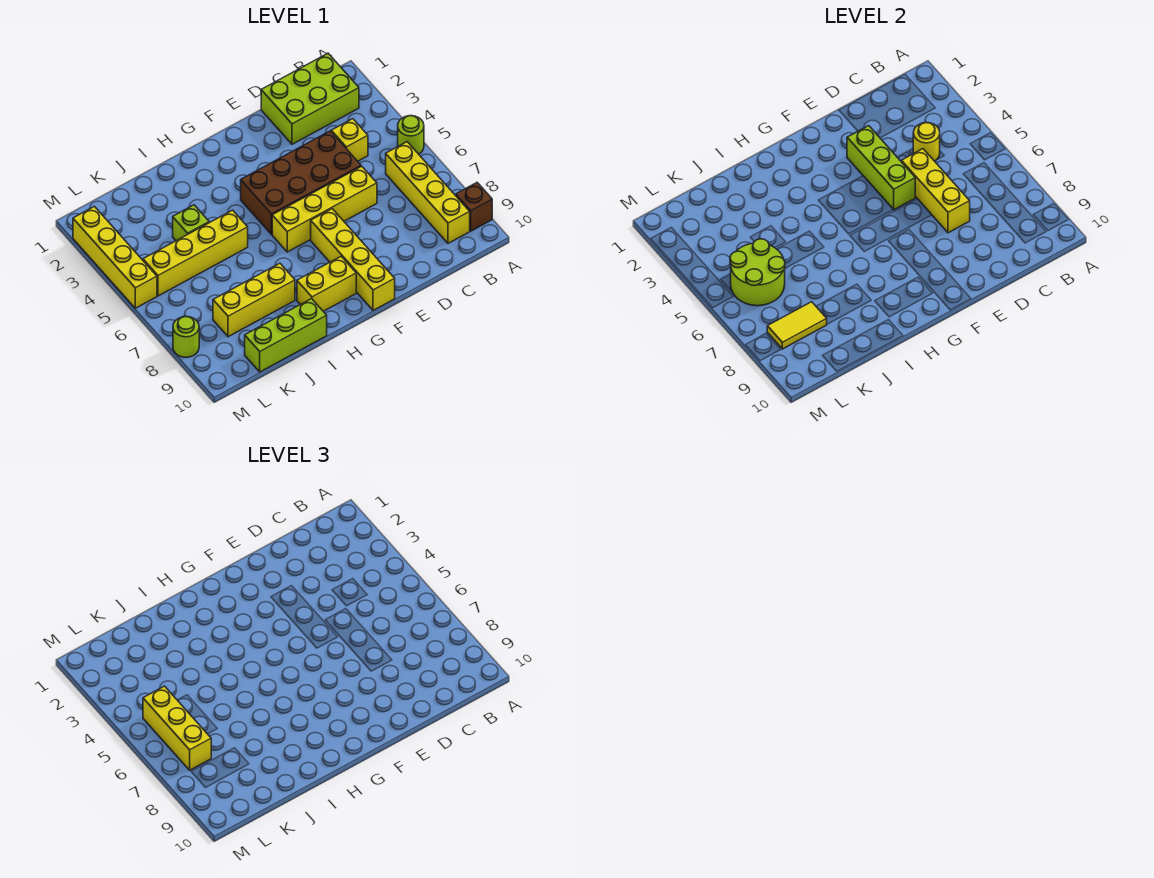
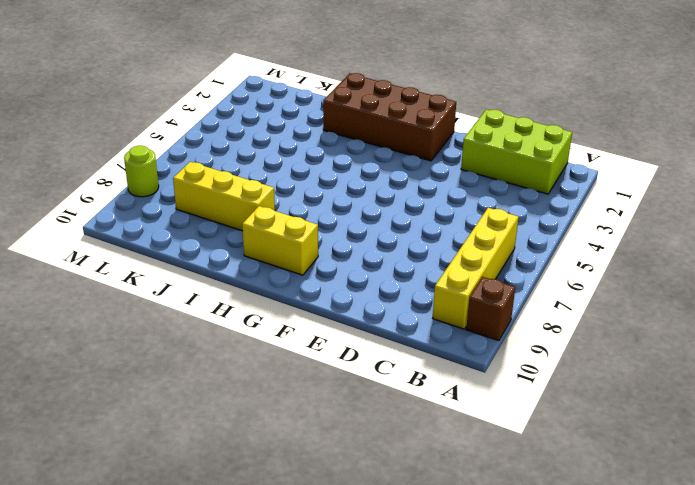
brown 2x4 brick [323,73,456,161] -> brown 2x4 brick moved to [241,131,361,234]
none -> lime 1x1 round brick [398,116,424,154]
none -> yellow 1x1 brick [331,119,368,161]
none -> yellow 1x4 brick [272,166,377,252]

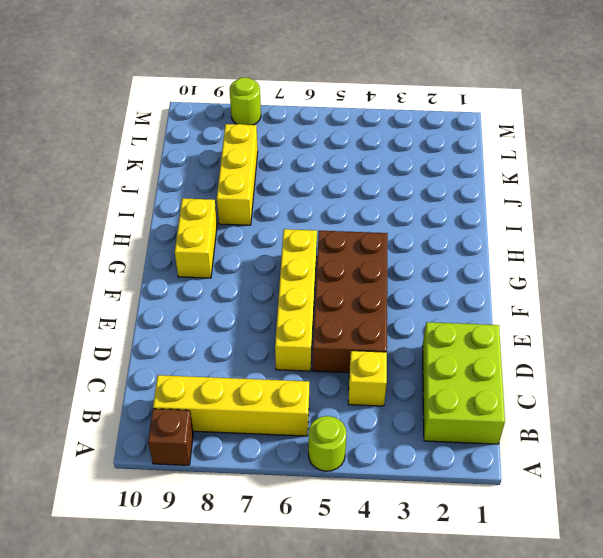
none -> yellow 1x4 brick [311,209,395,310]
none -> yellow 1x4 brick [143,210,248,296]
none -> lime 1x3 brick [245,299,327,372]

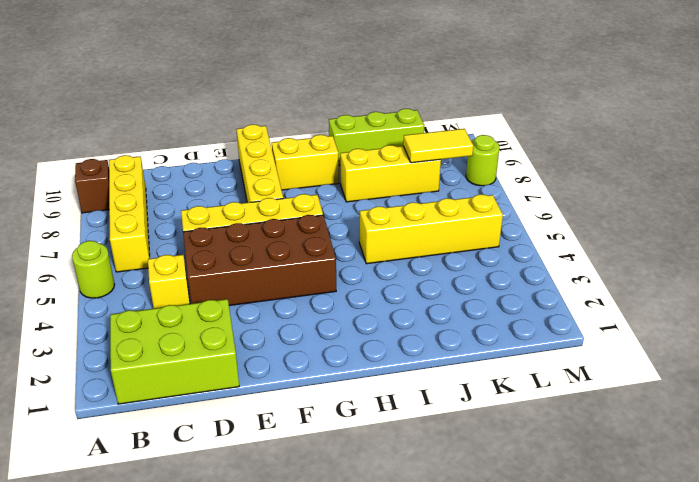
none -> lime 1x1 brick [173,205,209,241]
none -> yellow 1x4 brick [73,206,157,308]
none -> yellow 1x1 round brick [913,123,940,161]

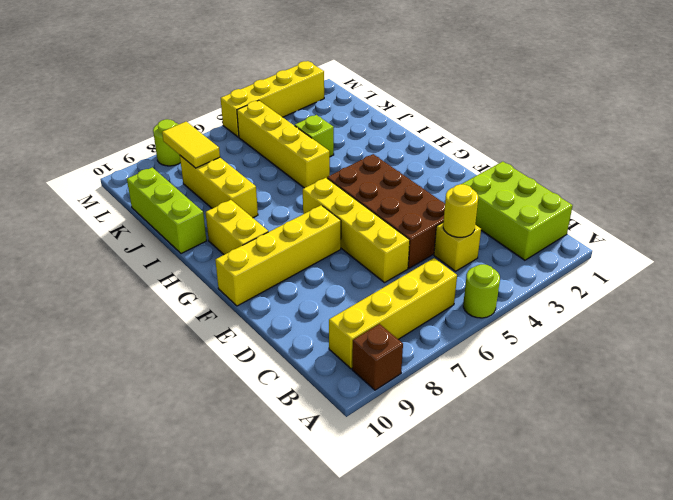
none -> yellow 1x3 brick [901,149,970,233]
none -> lime 1x3 brick [847,126,915,210]
none -> lime 2x2 round brick [730,239,785,306]

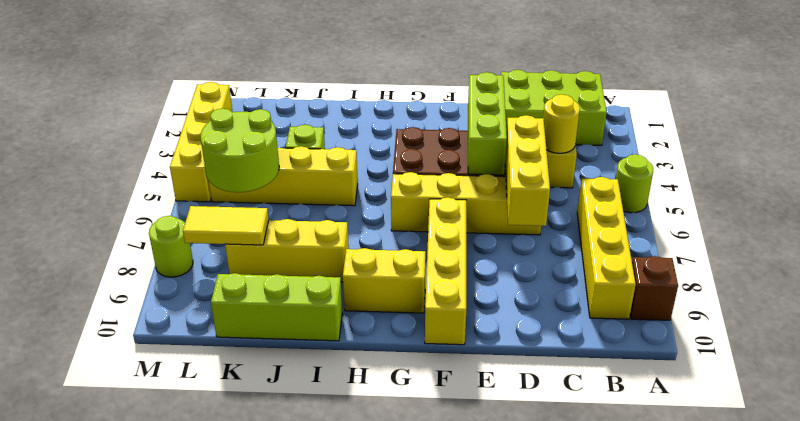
none -> yellow 1x3 brick [143,686,211,770]

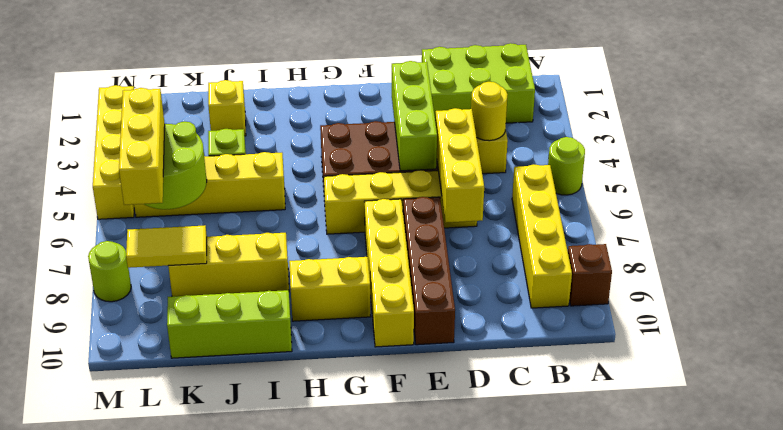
brown 1x4 brick [403,197,455,345] -> none
yellow 1x1 brick [208,80,246,136] -> none

